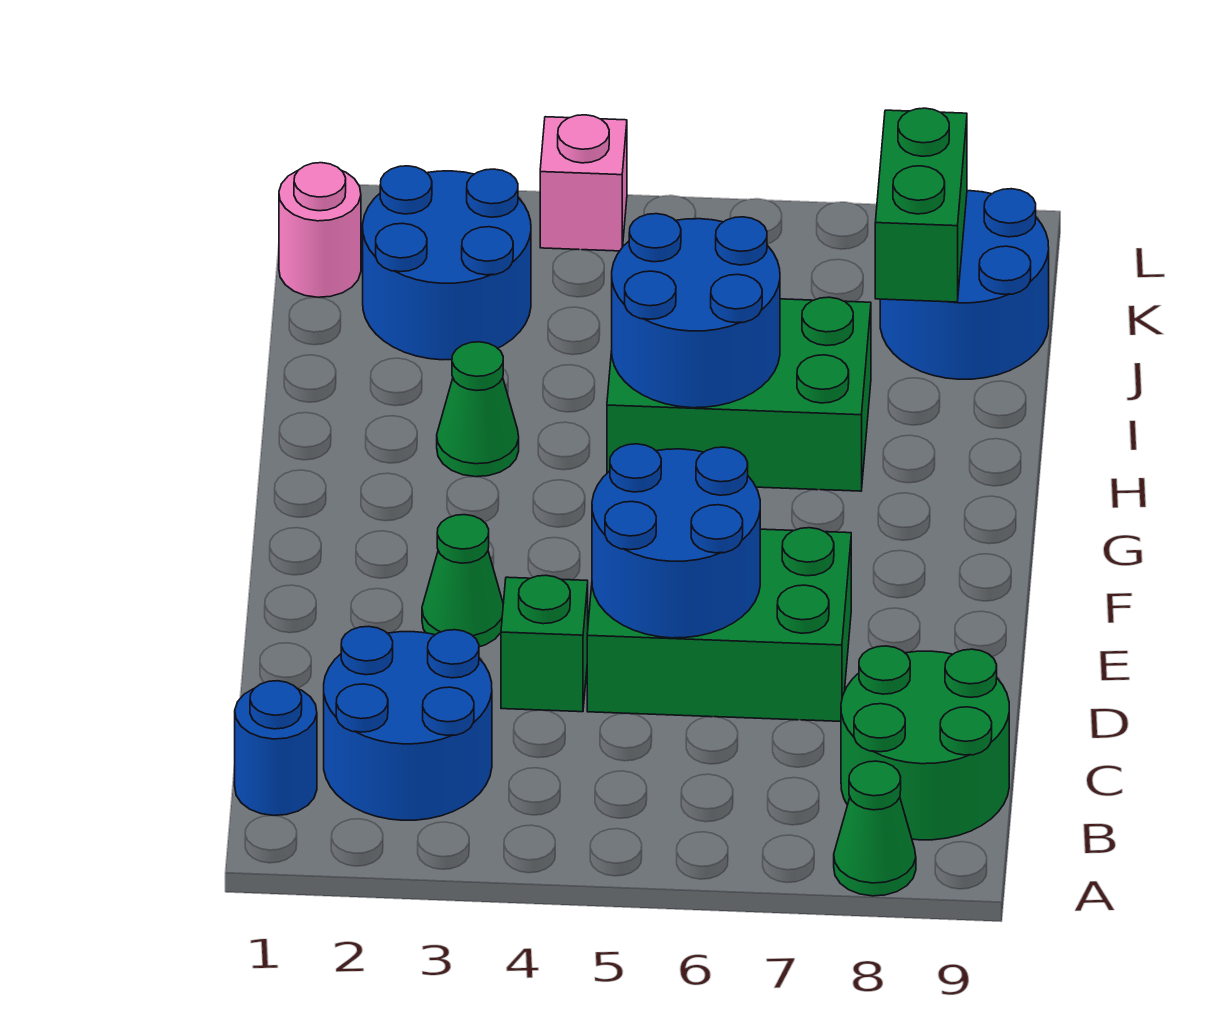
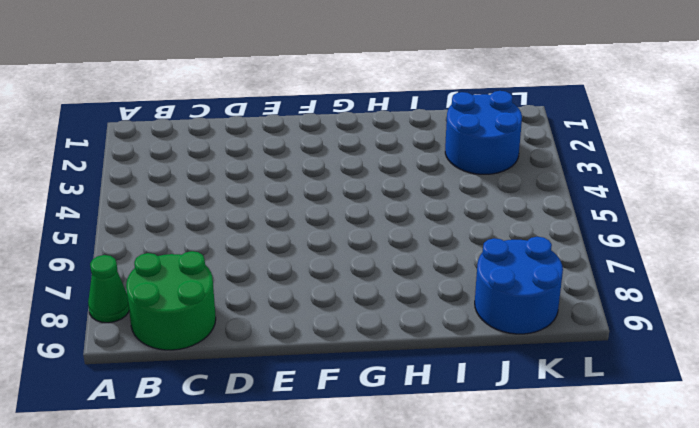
none -> blue 1x1 round brick [235,681,317,816]
none -> blue 2x2 round brick [324,626,492,820]
none -> green 1x1 brick [501,575,588,712]

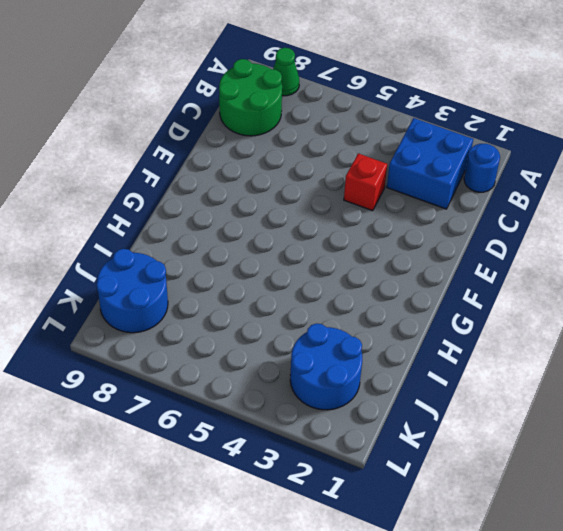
blue 2x2 brick [387,118,473,209] -> blue 2x2 round brick [324,626,492,820]
red 1x1 brick [344,153,387,211] -> green 1x1 brick [501,575,588,712]
none -> green 2x3 brick [587,528,851,721]
none -> green 1x1 cone [422,515,503,647]
none -> green 1x1 cone [437,342,519,477]

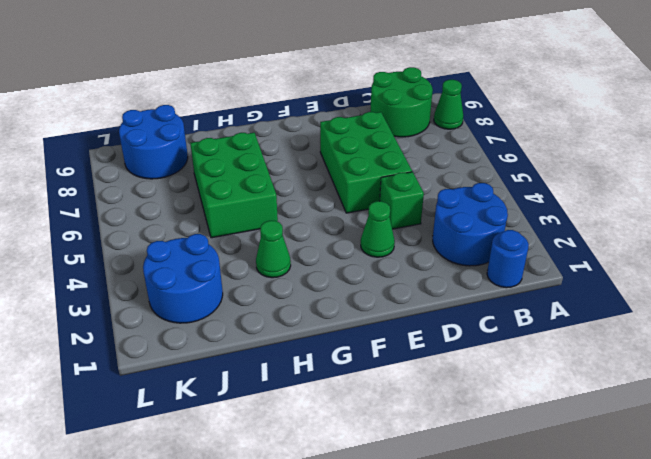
none -> pink 1x1 round brick [279,163,361,297]
none -> pink 1x1 brick [540,115,627,251]
none -> blue 2x2 round brick [592,444,760,638]

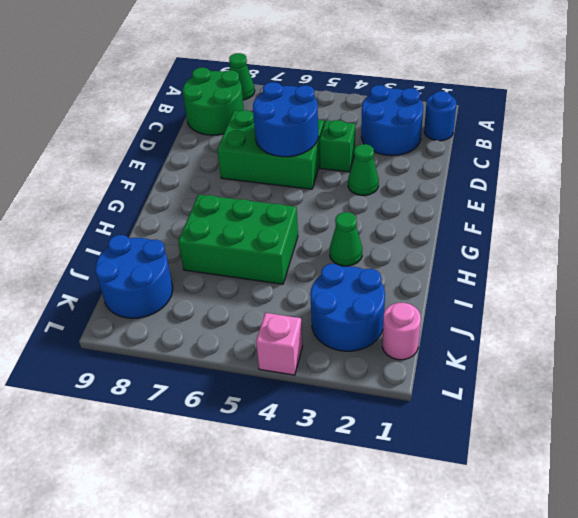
none -> blue 2x2 round brick [612,214,780,408]
none -> green 1x2 brick [875,108,967,302]

